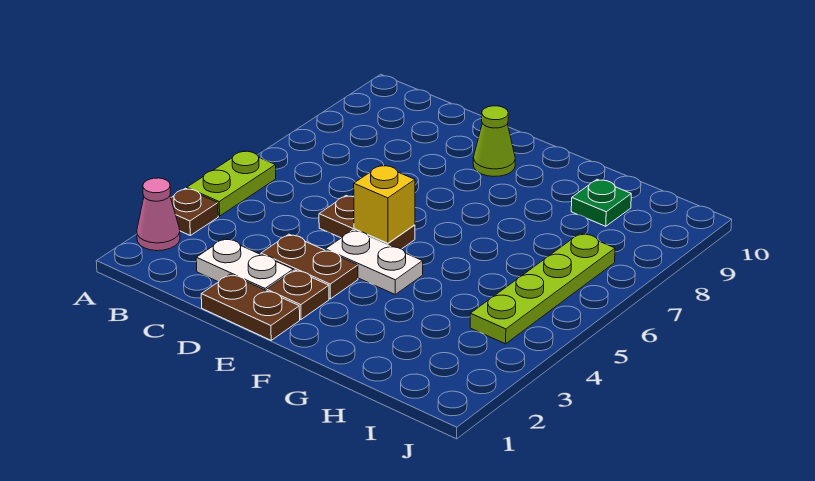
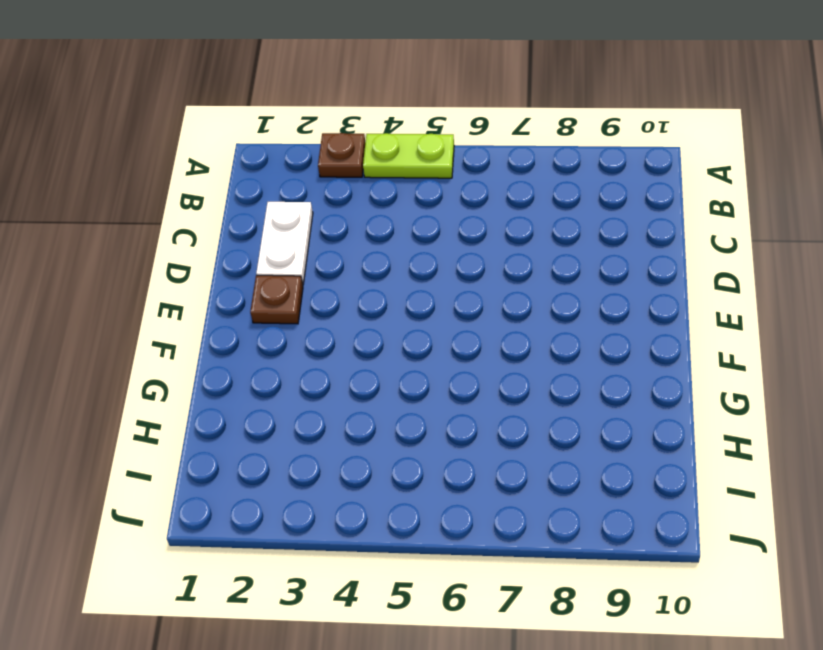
none -> pink 1x1 cone [137,178,180,251]
none -> brown 1x2 plate [201,274,300,340]
none -> brown 1x2 plate [261,234,358,299]

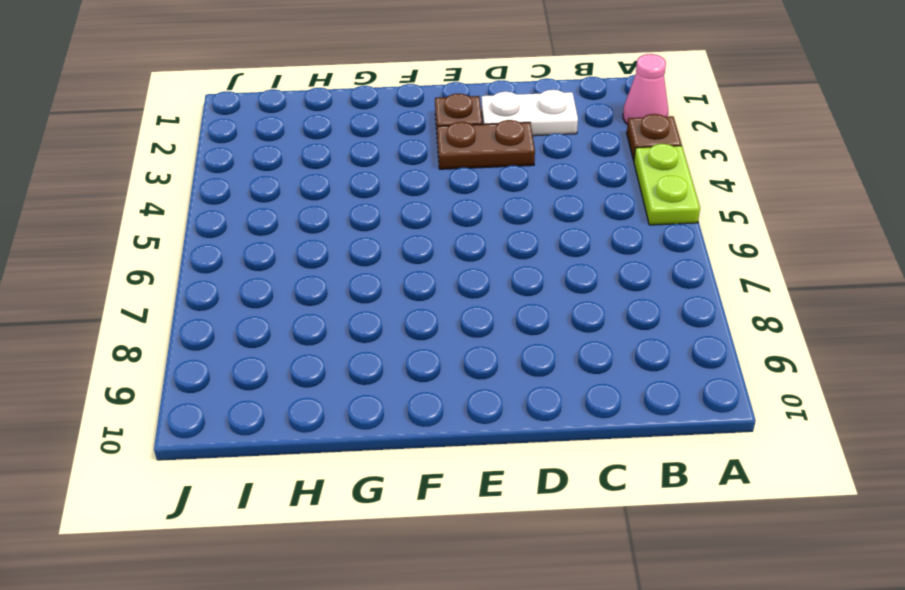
none -> brown 1x2 plate [201,274,300,340]
none -> brown 1x2 plate [319,195,415,249]
none -> white 1x2 plate [325,230,423,294]

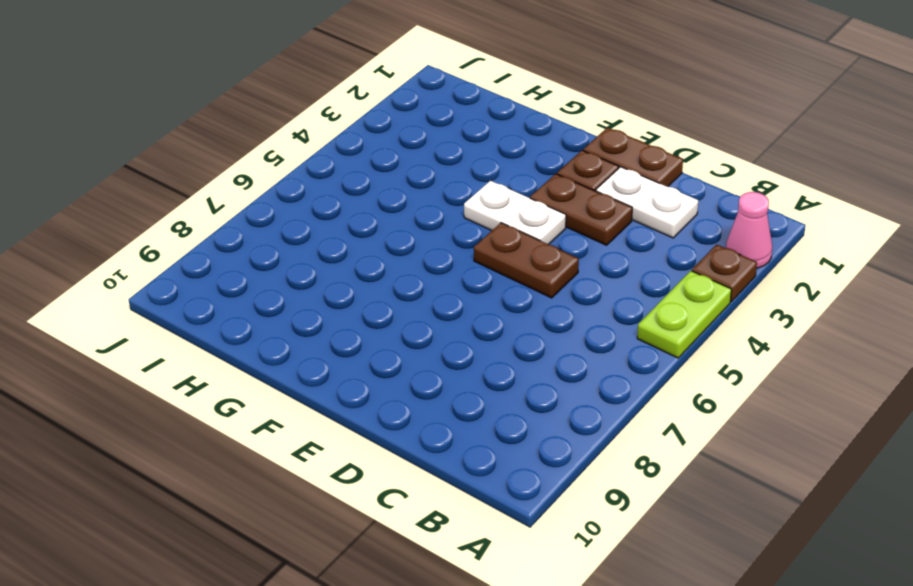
none -> lime 1x1 cone [473,106,515,176]
none -> green 1x1 plate [571,179,631,226]
none -> lime 1x4 plate [470,233,615,344]

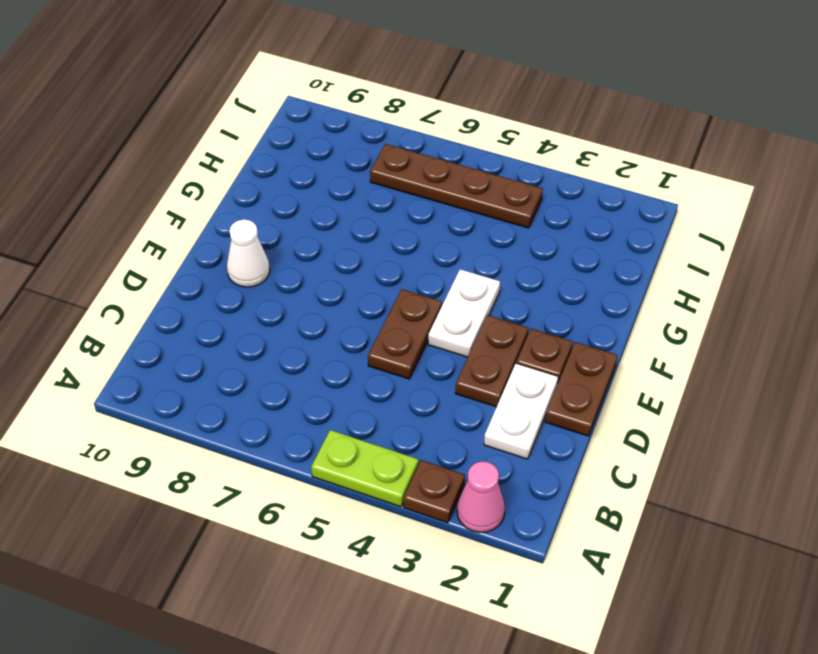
white 1x1 cone [227,220,270,287] -> lime 1x1 cone [473,106,515,176]
brown 1x4 plate [370,144,543,228] -> lime 1x4 plate [470,233,615,344]
none -> green 1x1 plate [571,179,631,226]
none -> yellow 1x1 brick [354,165,415,243]

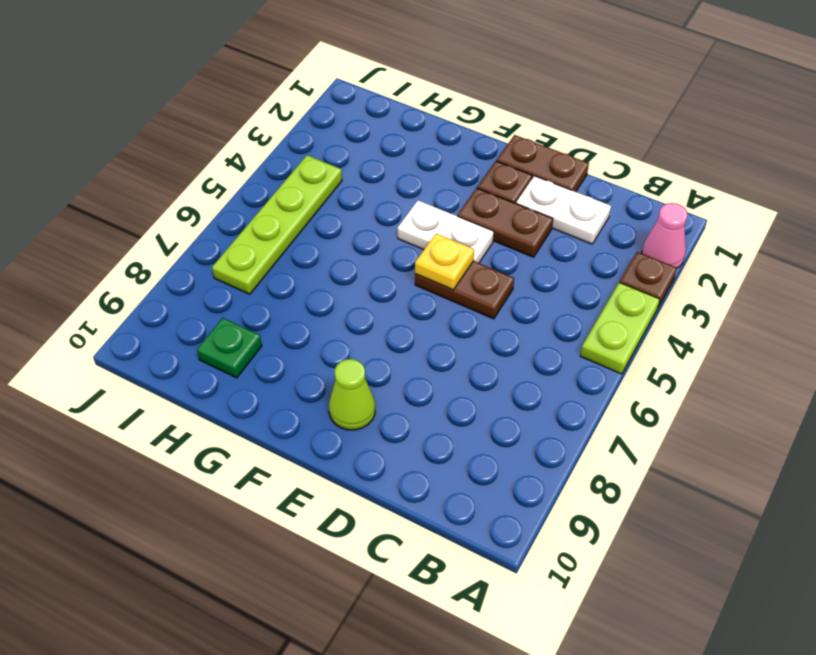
yellow 1x1 plate [415,233,474,290] -> yellow 1x1 brick [354,165,415,243]

